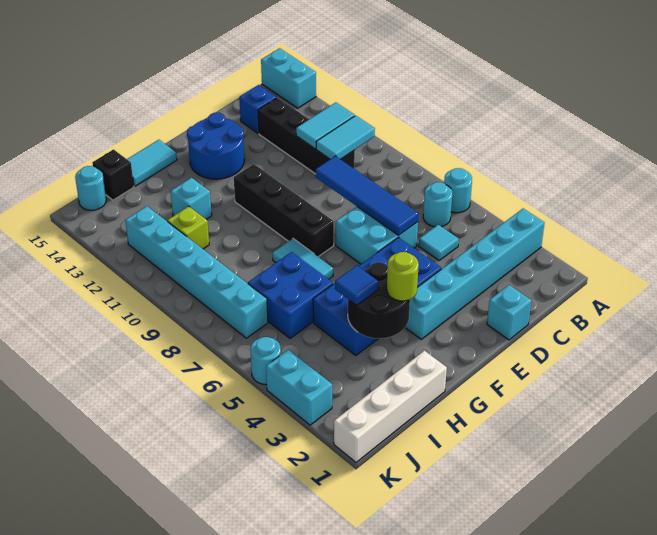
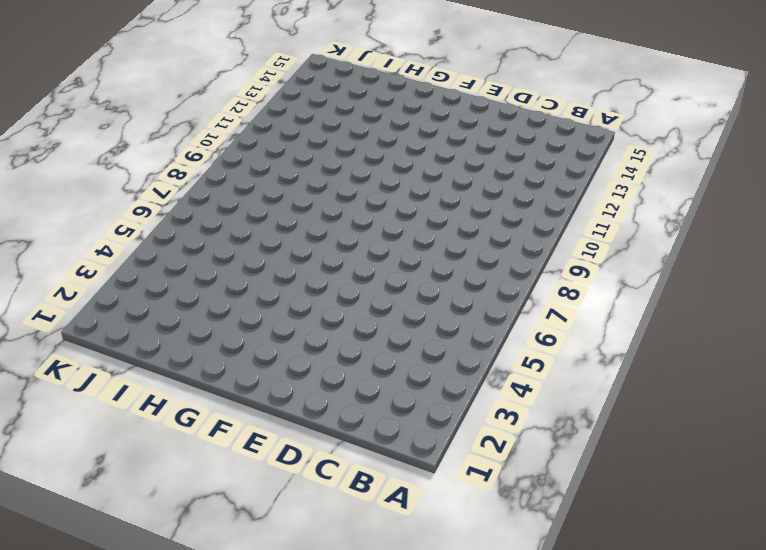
none -> cyan 1x6 brick [405,209,544,339]
none -> cyan 1x1 round brick [444,168,472,213]
none -> cyan 1x2 brick [261,48,316,108]

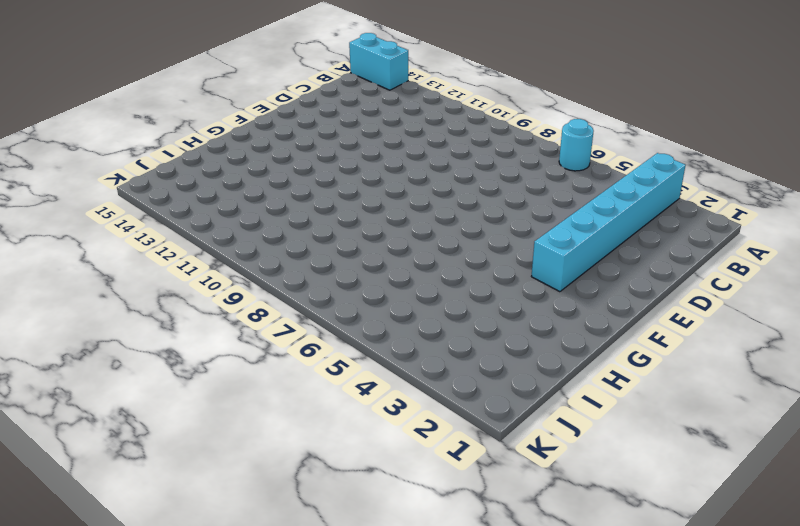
none -> cyan 1x1 round brick [423,182,452,227]
none -> cyan 1x1 tile [419,225,459,260]
none -> black 1x4 brick [258,98,355,174]

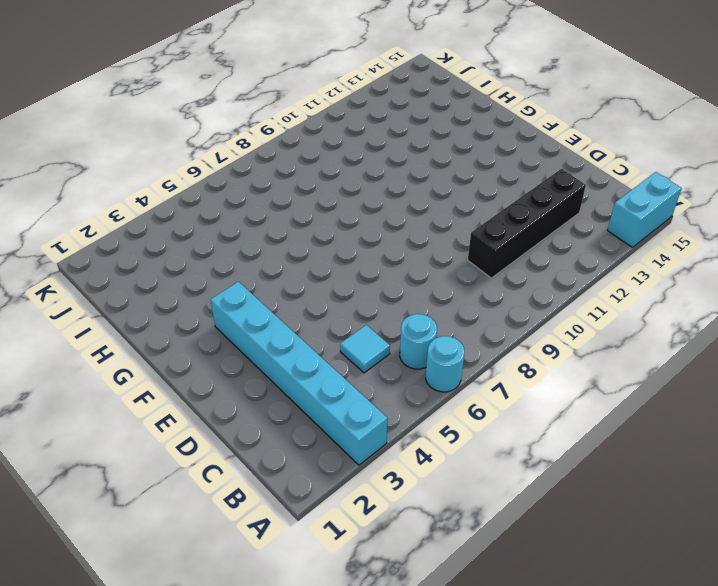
none -> blue 1x1 brick [239,85,276,134]
none -> cyan 1x1 brick [487,285,531,340]
none -> cyan 2x2 brick [336,207,418,264]

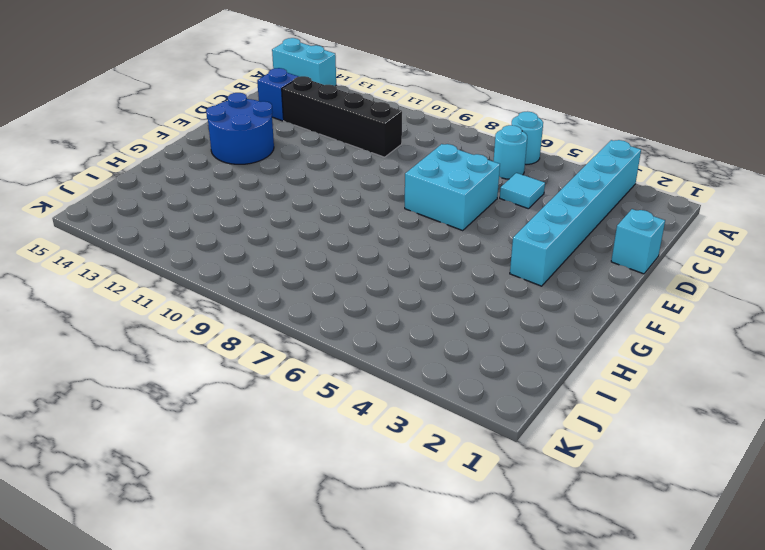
none -> blue 2x4 brick [313,237,442,355]
none -> black 1x4 brick [234,164,334,257]
none -> cyan 1x2 tile [273,239,333,279]

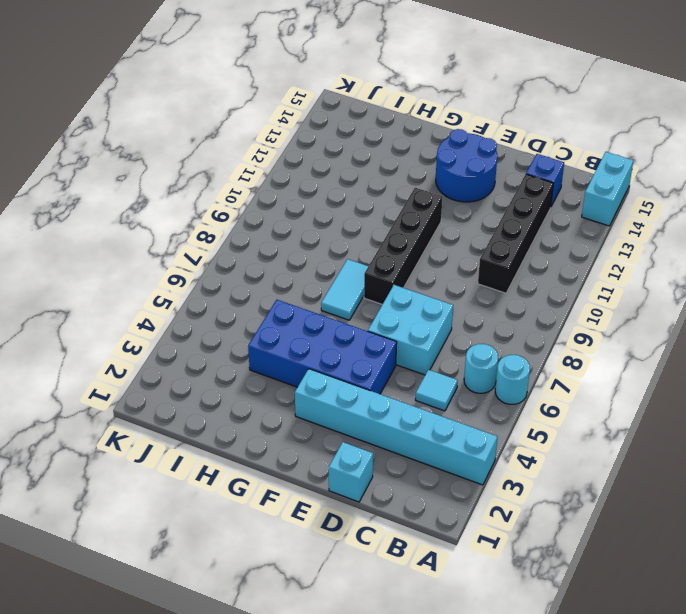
none -> cyan 1x2 tile [127,140,177,186]
none -> white 1x4 brick [334,351,447,462]
none -> blue 2x2 brick [248,252,333,338]

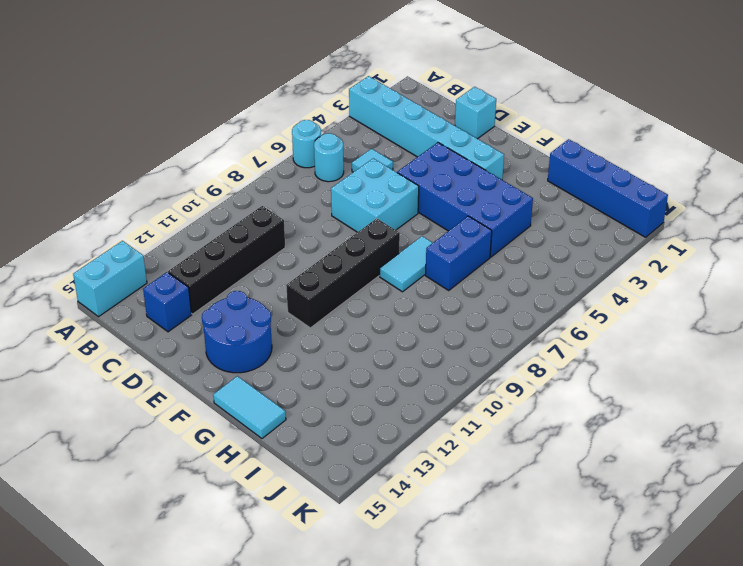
blue 1x4 brick [548,139,668,237] -> white 1x4 brick [334,351,447,462]
blue 1x2 brick [425,216,492,290] -> blue 2x2 brick [248,252,333,338]
none -> cyan 1x1 brick [171,178,212,219]
none -> lime 1x1 brick [167,206,209,249]
none -> black 1x1 brick [92,149,134,200]

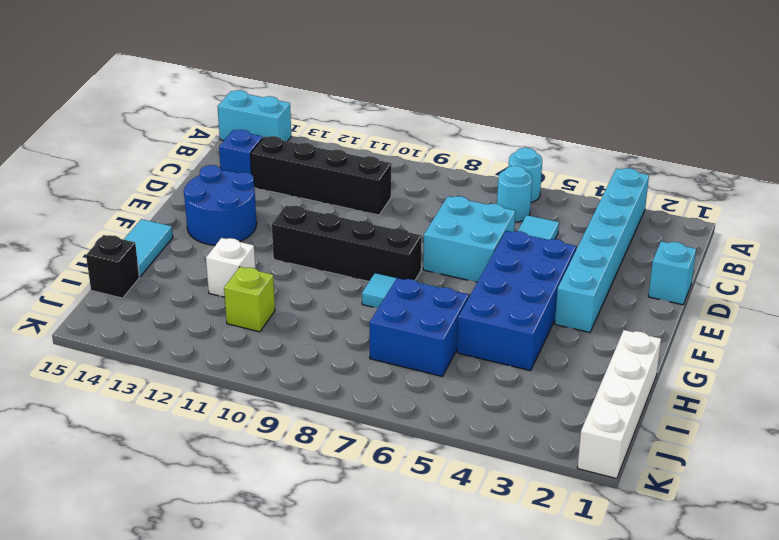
white 1x1 brick [206,238,255,297] -> cyan 1x1 brick [171,178,212,219]
none -> cyan 1x6 brick [125,206,268,338]
none -> cyan 1x1 round brick [75,166,106,210]
none -> cyan 1x2 brick [266,350,332,425]

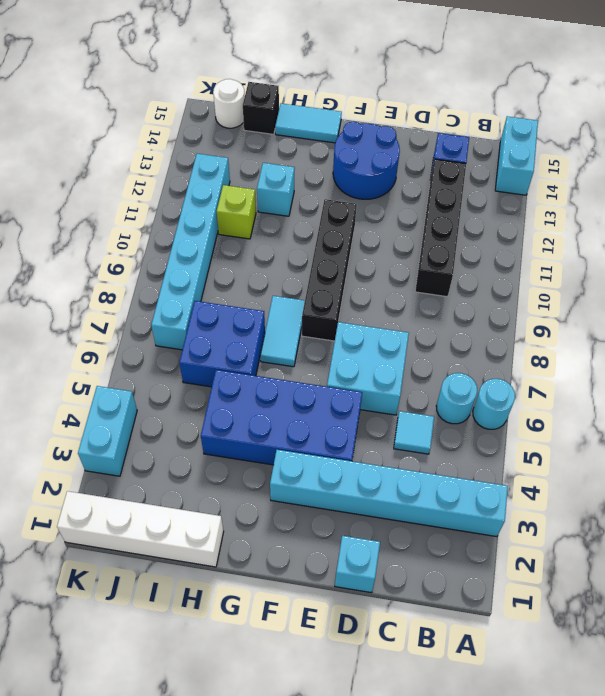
white 1x1 round brick [213,79,245,128] -> cyan 1x1 round brick [75,166,106,210]
none -> cyan 1x1 round brick [250,337,281,385]
none -> cyan 1x2 tile [316,116,375,159]
none -> cyan 1x2 tile [296,102,355,149]

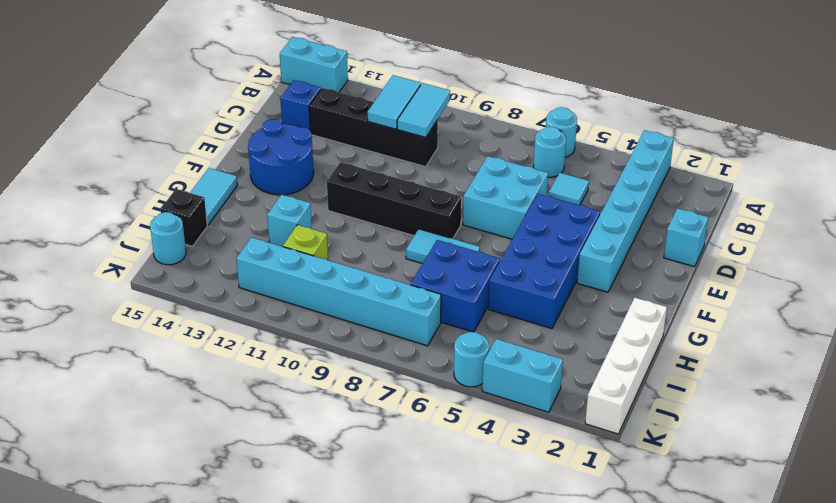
none -> blue 1x4 tile [316,156,419,236]
none -> black 2x2 round brick [348,262,410,338]
none -> lime 1x1 round brick [387,252,419,301]

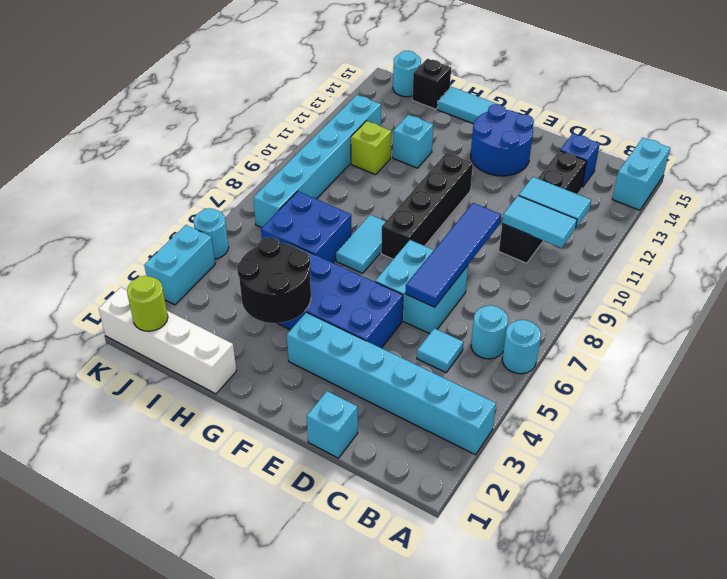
lime 1x1 round brick [127,276,168,331] -> lime 1x1 round brick moved to [387,252,419,301]
none -> blue 1x1 tile [335,266,378,305]

